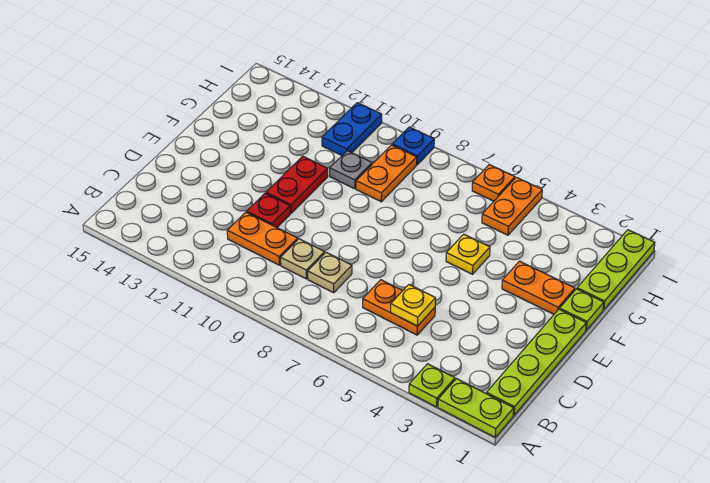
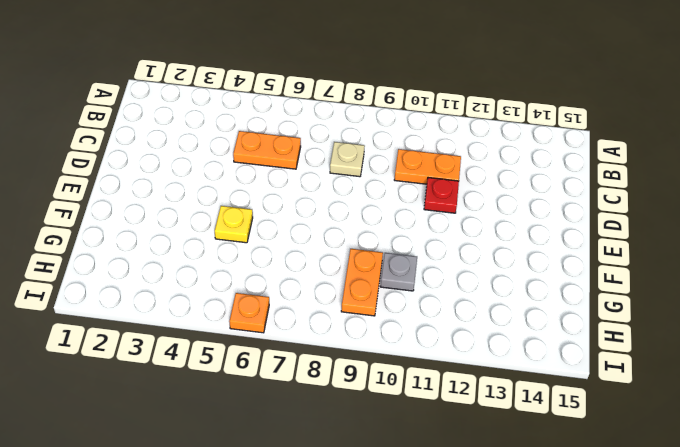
none -> lime 1x2 plate [438,379,514,437]
none -> lime 1x1 plate [409,364,455,407]
none -> lime 1x4 plate [487,309,586,415]

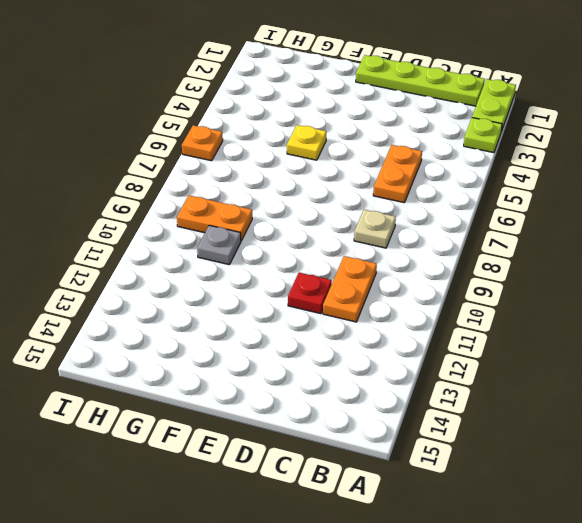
none -> tan 1x1 plate [281,239,325,279]
none -> red 1x2 plate [266,156,328,213]
none -> lime 1x1 plate [560,289,604,330]

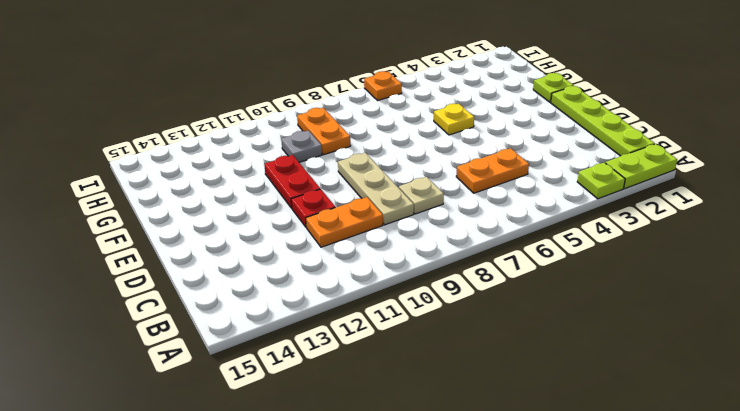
tan 1x3 plate [338,153,414,225] -> tan 1x1 plate [281,239,325,279]
none -> orange 1x2 plate [502,261,575,314]
none -> lime 1x3 plate [577,230,655,310]
none -> orange 1x2 plate [482,177,542,235]

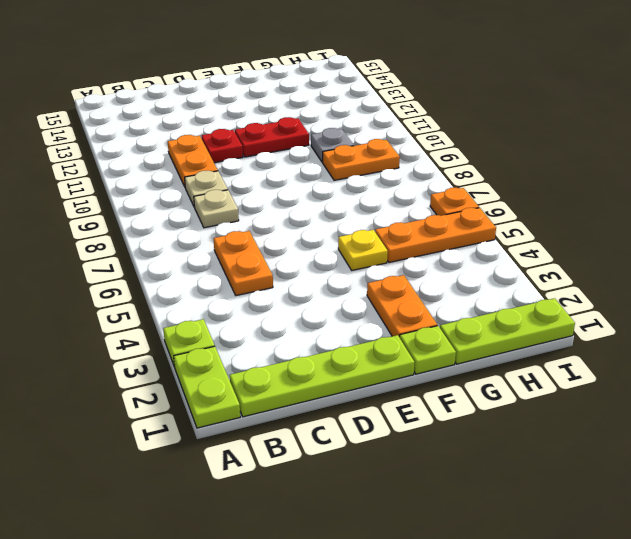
orange 1x3 plate [375,208,496,262] -> orange 1x2 plate [482,177,542,235]
none -> blue 1x2 plate [322,103,382,155]
none -> blue 1x1 plate [392,127,434,165]
none -> yellow 1x1 plate [391,285,436,326]

